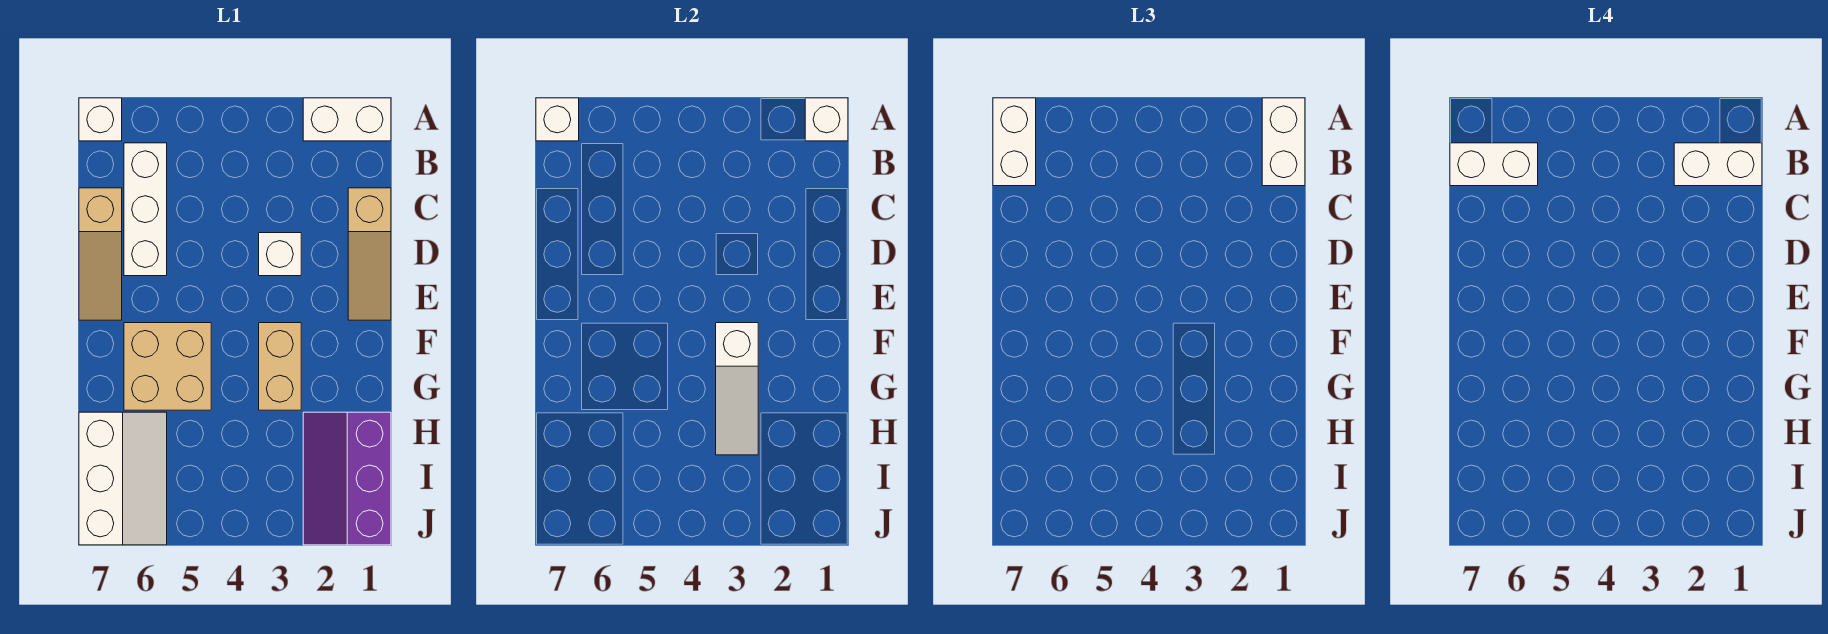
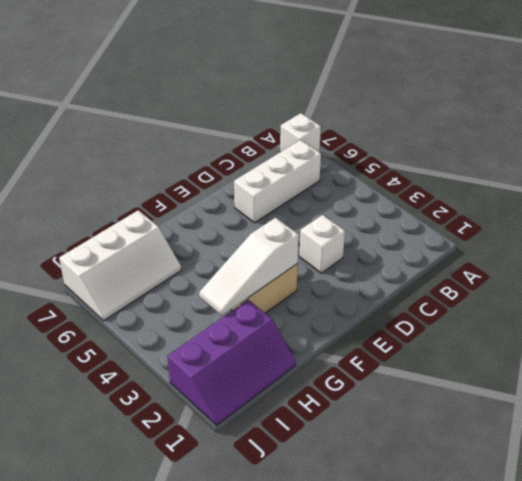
purple 2x3 slope [167,300,296,425] -> purple 2x3 slope turned to [303,412,391,545]
none -> white 1x2 brick [303,98,391,141]
none -> tan 1x3 slope [348,188,391,320]
none -> tan 1x3 slope [79,188,122,320]

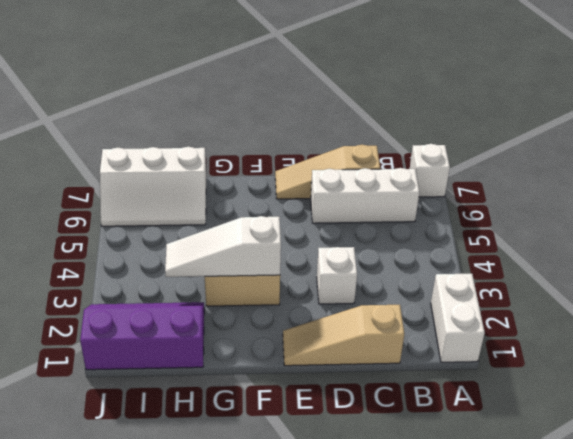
none -> tan 2x2 brick [124,323,211,410]
none -> white 1x1 brick [805,98,848,141]
none -> white 1x1 brick [536,98,579,141]

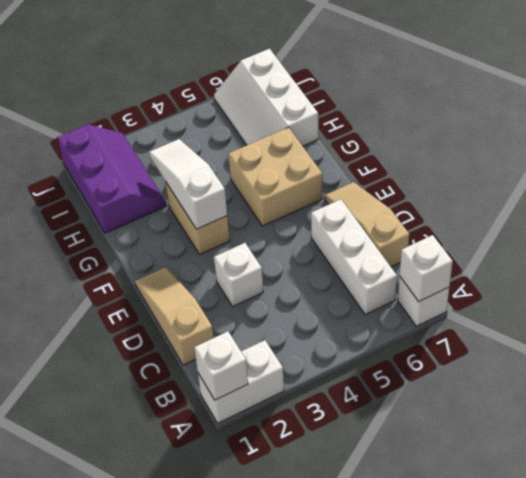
none -> white 1x2 brick [1262,98,1305,186]
none -> white 1x2 brick [993,98,1036,186]
none -> white 1x2 brick [1674,143,1762,186]

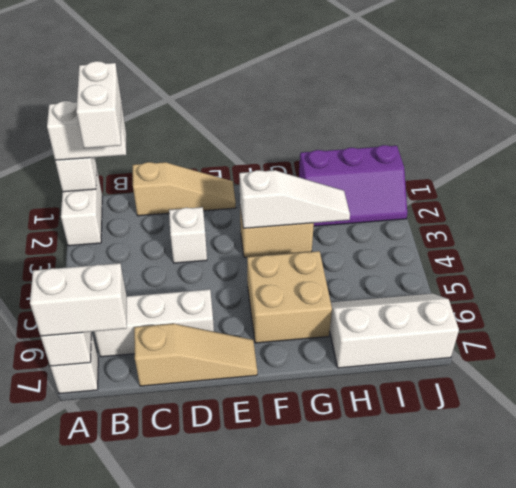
none -> white 1x2 brick [1450,143,1538,186]

